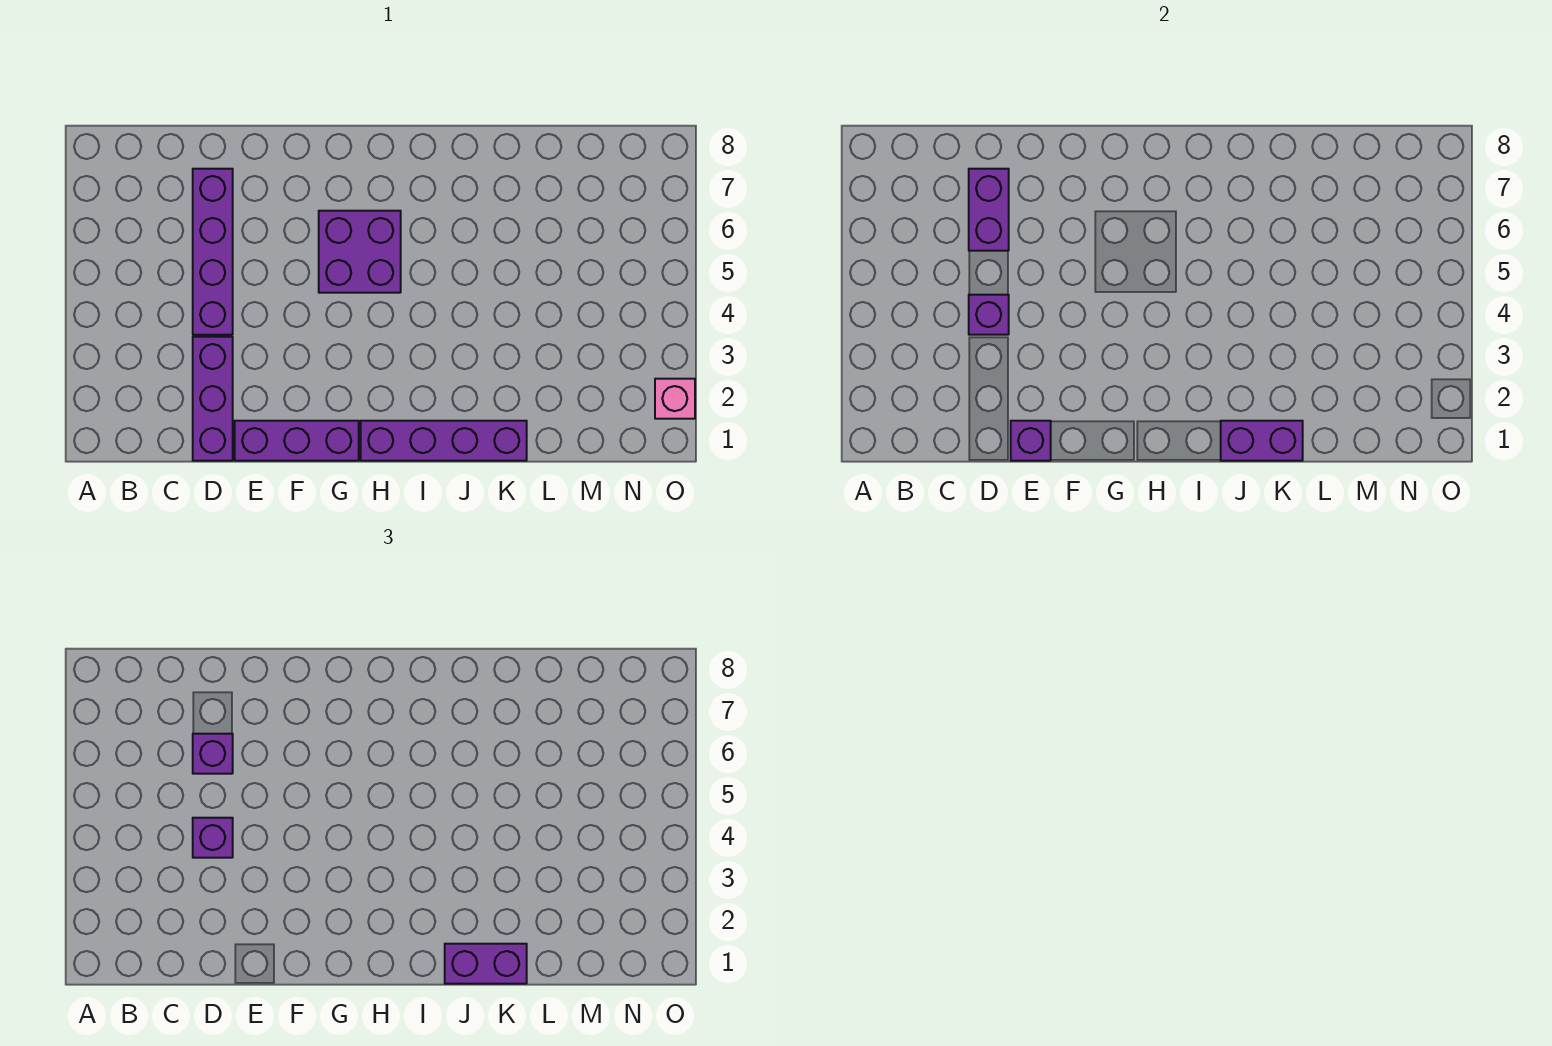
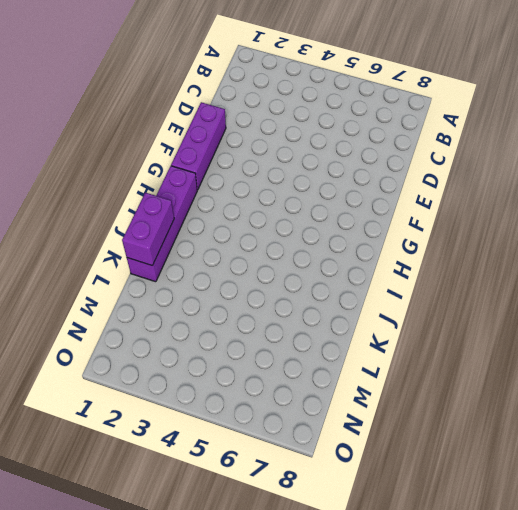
none -> purple 1x3 brick [193,337,233,461]
none -> purple 1x4 brick [193,169,233,335]
none -> purple 2x2 brick [319,211,401,293]

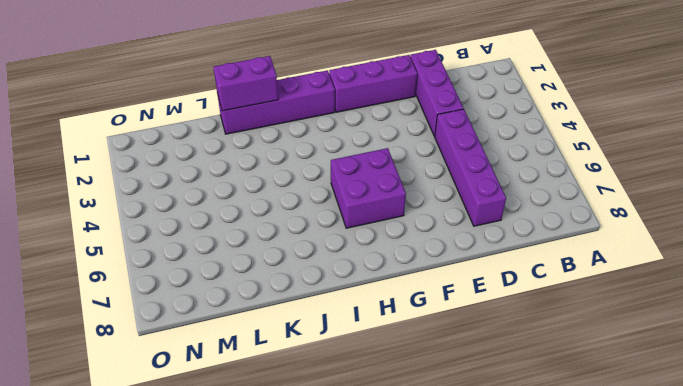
none -> pink 1x1 brick [655,379,695,419]
none -> purple 1x1 brick [969,295,1009,335]
none -> purple 1x2 brick [969,169,1009,251]

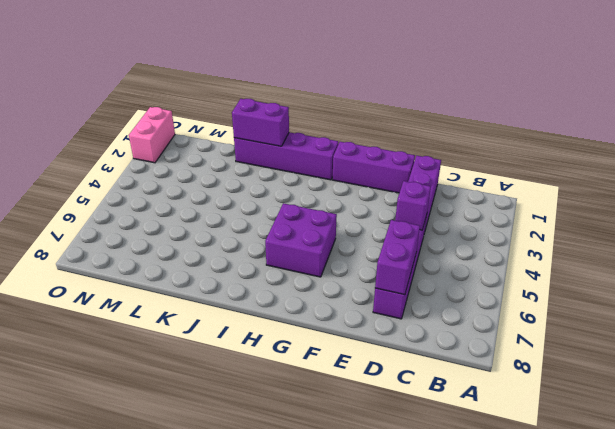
pink 1x2 brick [129,107,175,163] -> pink 1x1 brick [655,379,695,419]
none -> purple 1x1 brick [1011,421,1051,461]
none -> purple 1x1 brick [193,818,233,858]
none -> purple 1x1 brick [193,734,233,774]

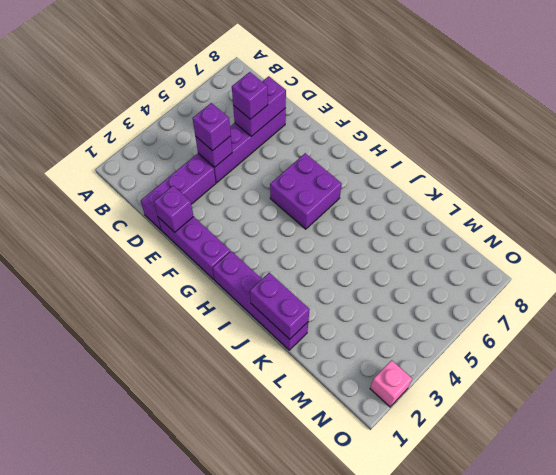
none -> purple 1x2 brick [445,944,527,984]

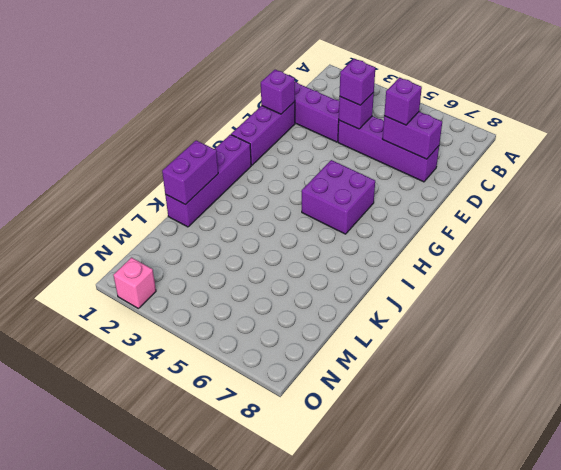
none -> purple 1x2 brick [445,944,527,984]

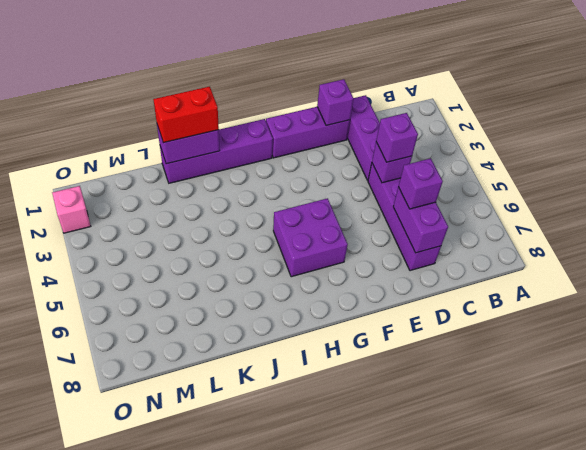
red 1x2 brick [153,87,219,143] -> purple 1x2 brick [445,944,527,984]

